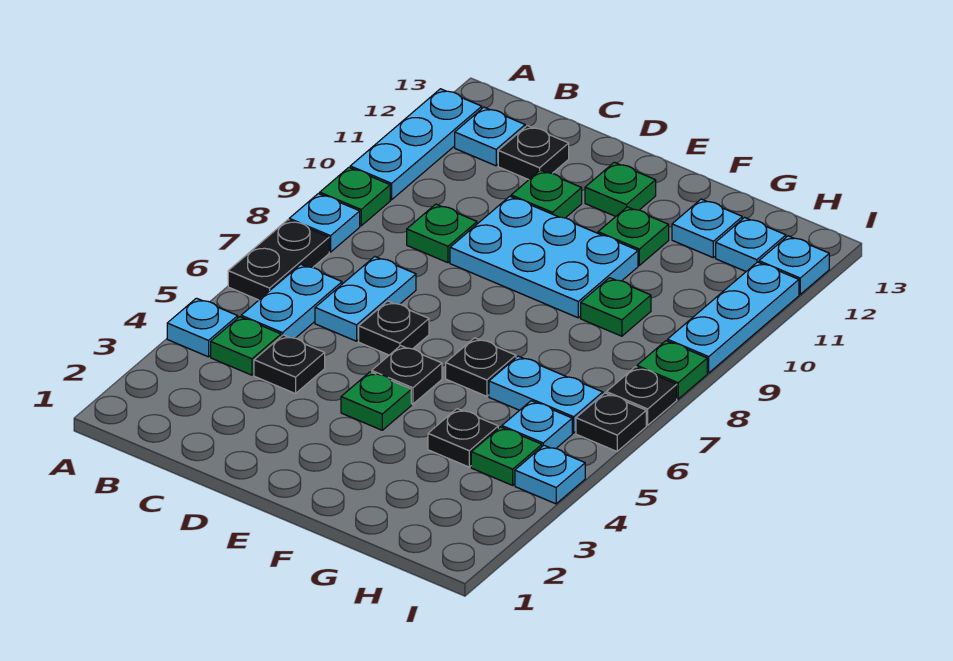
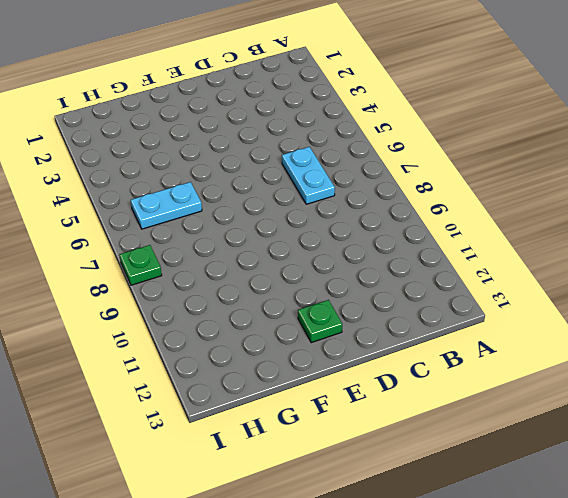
none -> cyan 1x1 plate [167,298,238,357]
none -> black 1x2 plate [228,220,329,300]
none -> cyan 1x1 plate [289,194,360,252]
none -> green 1x1 plate [320,168,390,226]

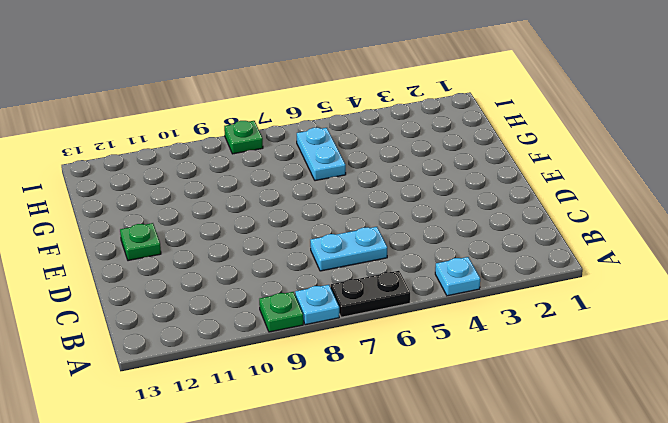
none -> cyan 1x3 plate [350,89,482,200]
none -> green 1x1 plate [211,317,281,375]
none -> cyan 1x2 plate [241,264,342,338]
none -> cyan 1x1 plate [455,107,525,166]

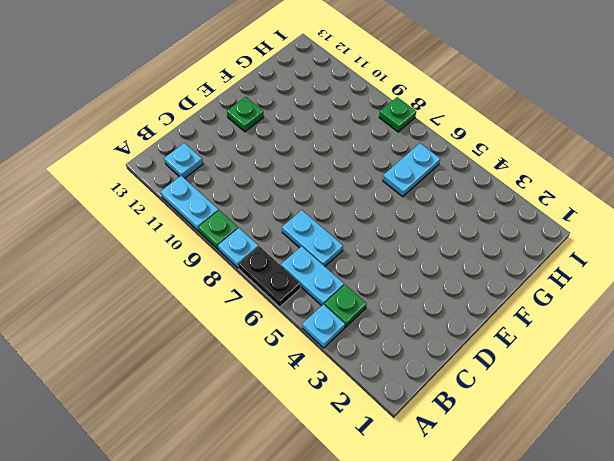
cyan 1x2 plate [160,176,218,231] -> cyan 1x3 plate [350,89,482,200]
none -> black 1x1 plate [254,335,325,394]
none -> green 1x1 plate [407,204,477,263]
none -> black 1x1 plate [498,126,569,180]
none -> black 1x1 plate [359,301,429,355]

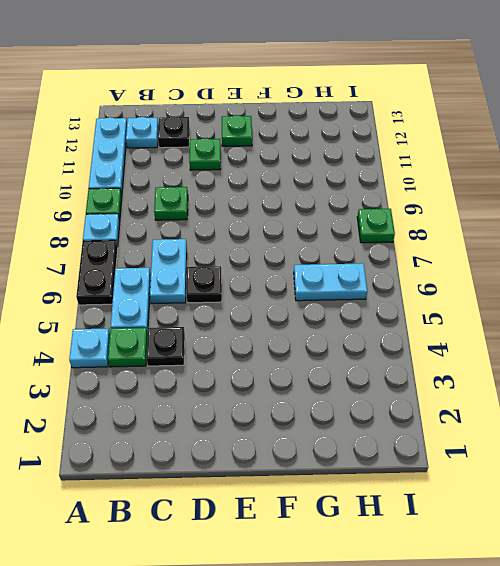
none -> cyan 2x3 plate [450,196,638,318]
none -> green 1x1 plate [341,372,411,430]
none -> black 1x1 plate [372,346,442,404]
none -> black 1x1 plate [446,338,516,396]

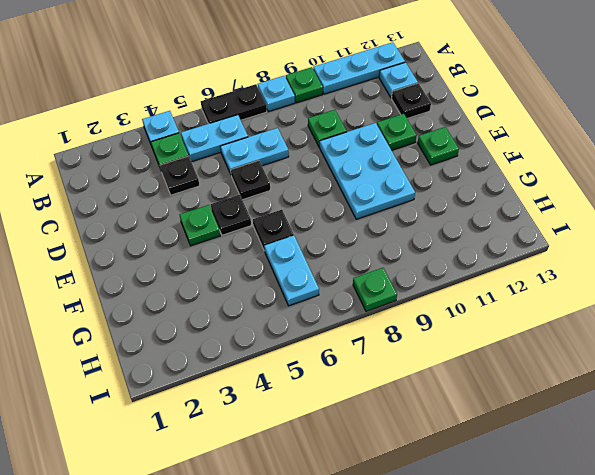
none -> green 1x1 plate [598,207,669,265]
none -> black 1x1 plate [428,409,498,467]
none -> green 1x1 plate [581,278,651,336]
none -> cyan 1x1 plate [672,199,742,258]

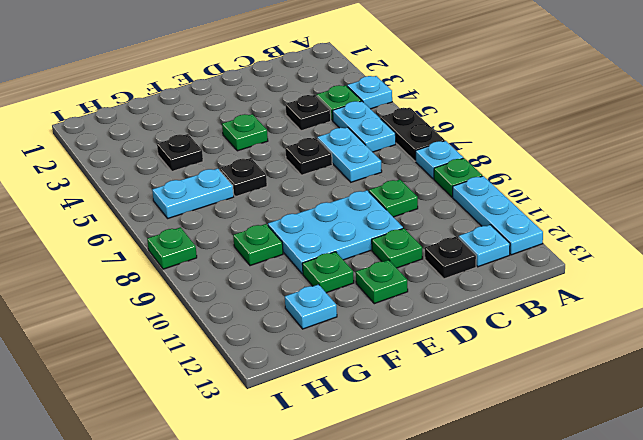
none -> black 1x1 plate [372,346,442,404]
none -> green 1x1 plate [471,427,542,485]
none -> cyan 1x1 plate [502,401,572,449]
none -> cyan 1x1 plate [716,217,786,271]

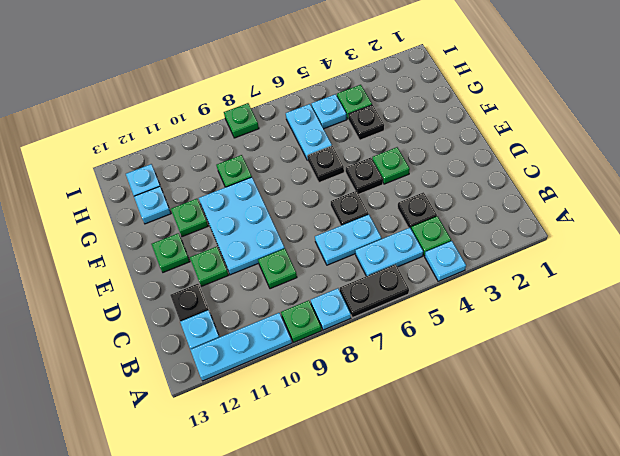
none -> cyan 1x1 plate [515,445,585,504]
none -> black 1x1 plate [576,393,646,451]
none -> black 1x1 plate [606,367,677,425]
none -> cyan 1x3 plate [667,262,799,373]

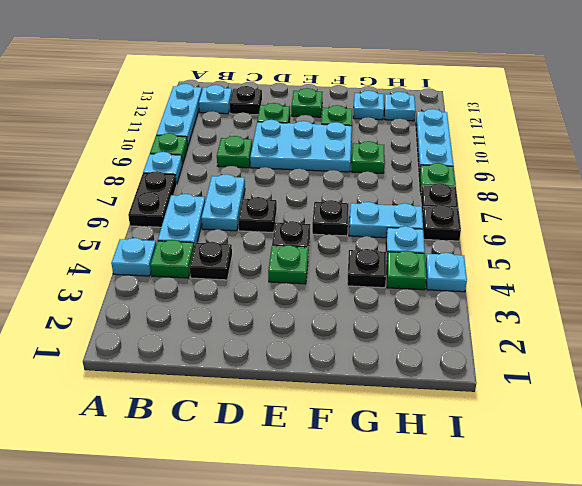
none -> cyan 1x1 plate [759,236,829,294]

